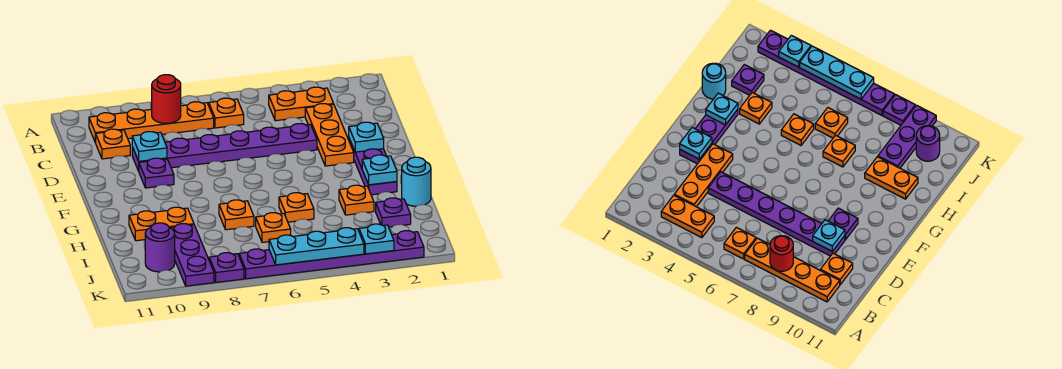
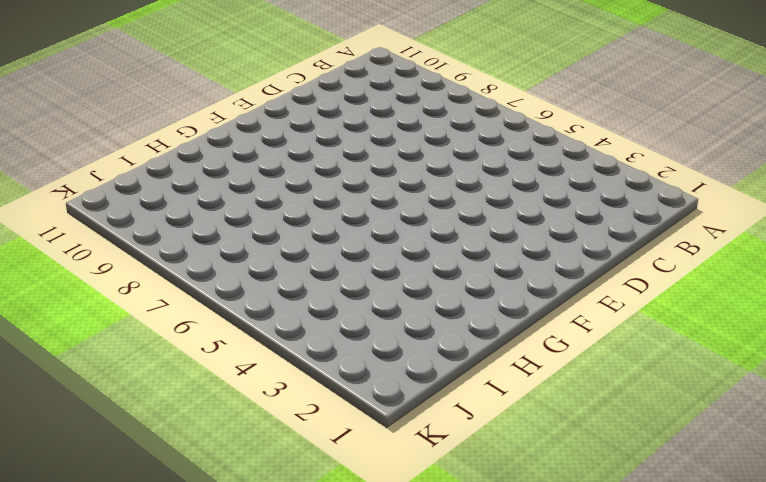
none -> orange 1x2 plate [269,87,333,121]
none -> orange 1x1 plate [209,98,244,128]
none -> orange 1x4 plate [89,102,214,142]

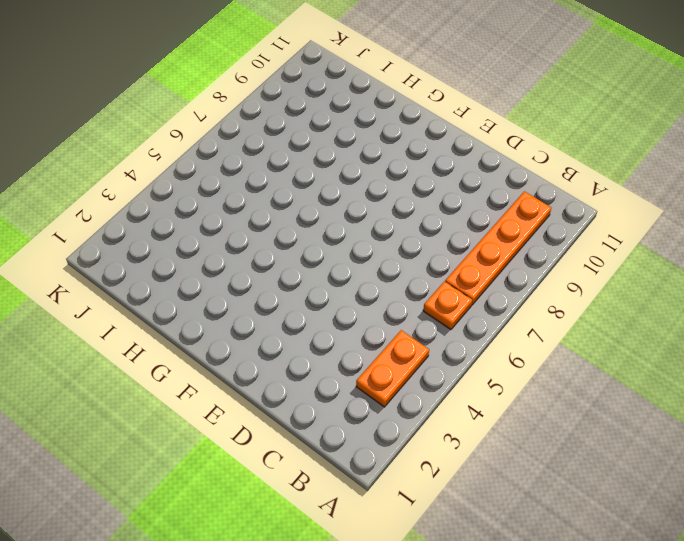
none -> orange 1x3 plate [305,104,354,166]
none -> orange 1x1 plate [95,129,130,159]
none -> purple 1x6 plate [132,124,317,171]

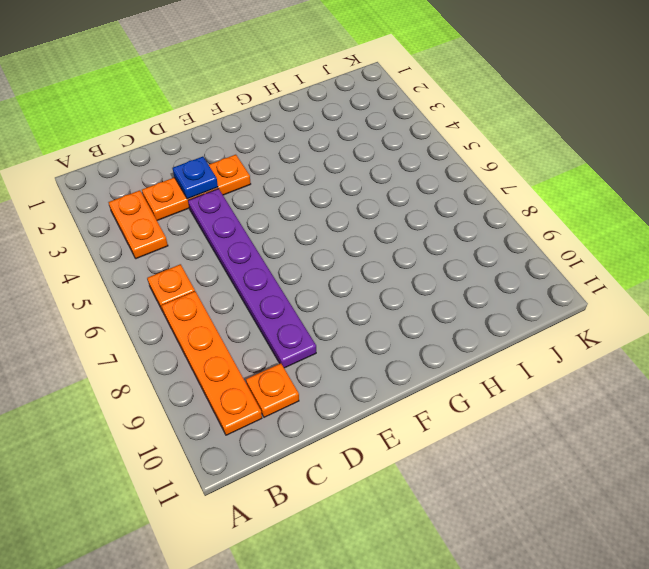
blue 1x1 plate [173,157,218,199] -> none
none -> purple 1x3 plate [349,139,397,195]
none -> purple 1x1 plate [139,158,174,188]
none -> cyan 1x1 round brick [402,157,431,206]

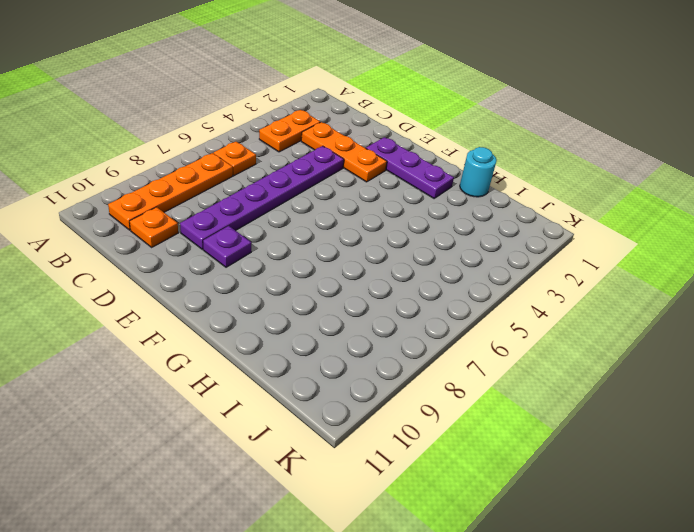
none -> orange 1x1 plate [339,185,374,215]
none -> orange 1x1 plate [279,193,314,222]
none -> orange 1x1 plate [219,200,254,230]

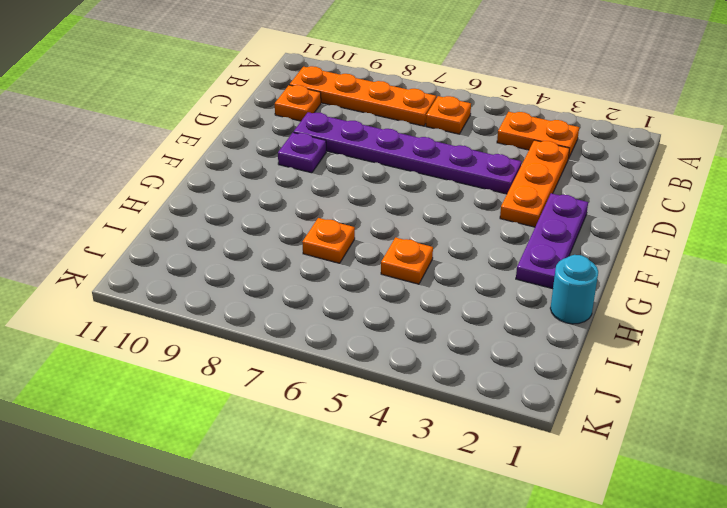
none -> orange 1x1 plate [339,185,374,215]
none -> orange 1x2 plate [129,207,194,241]
none -> purple 1x1 plate [376,198,411,227]

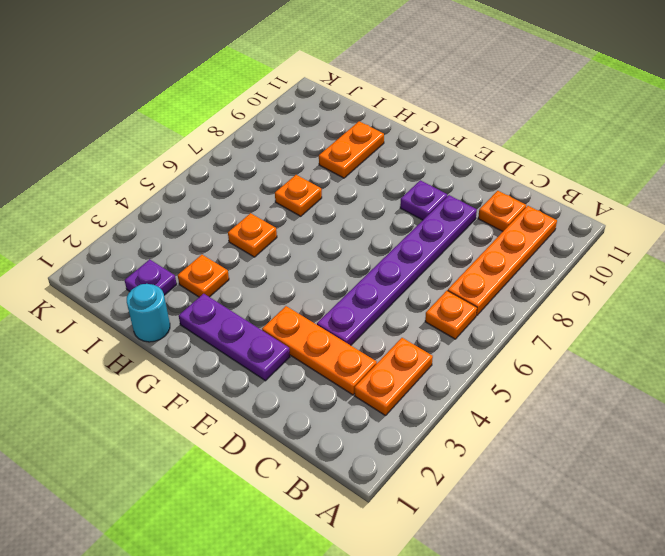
none -> orange 1x1 plate [256,213,291,242]
none -> purple 1x3 plate [170,224,214,286]
none -> purple 1x1 round brick [145,223,175,272]

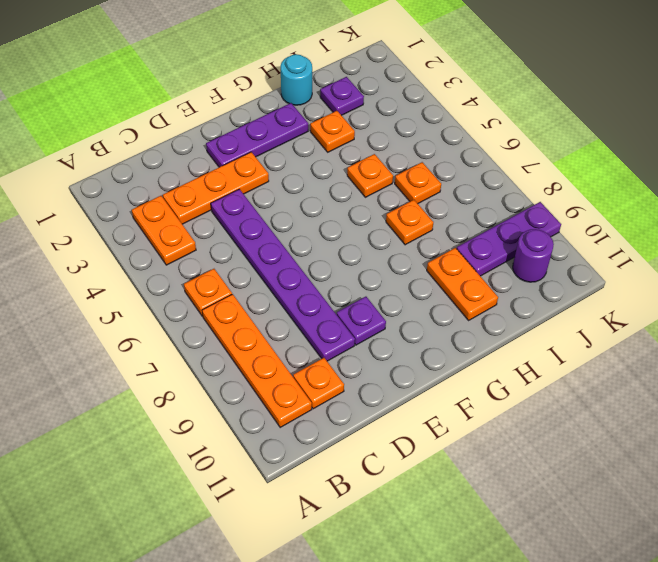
none -> purple 1x6 plate [239,231,424,279]
none -> purple 1x1 plate [209,253,244,282]
none -> red 1x1 round brick [152,75,181,123]

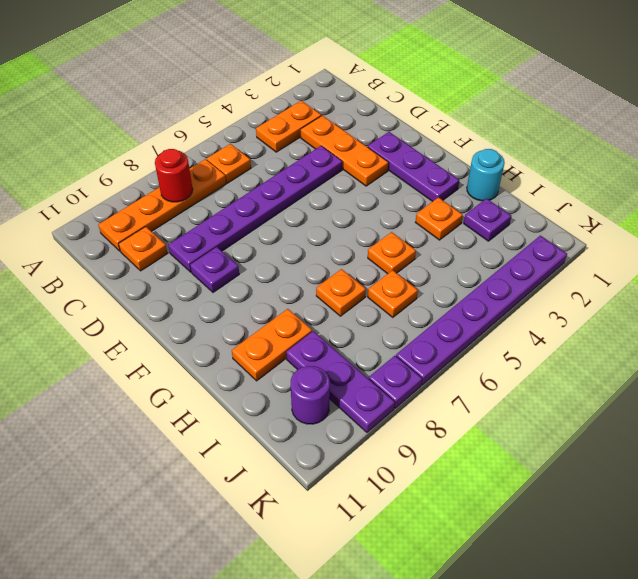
none -> cyan 1x1 plate [132,132,167,161]
none -> cyan 1x1 plate [349,122,384,152]
none -> cyan 1x1 plate [362,155,397,185]

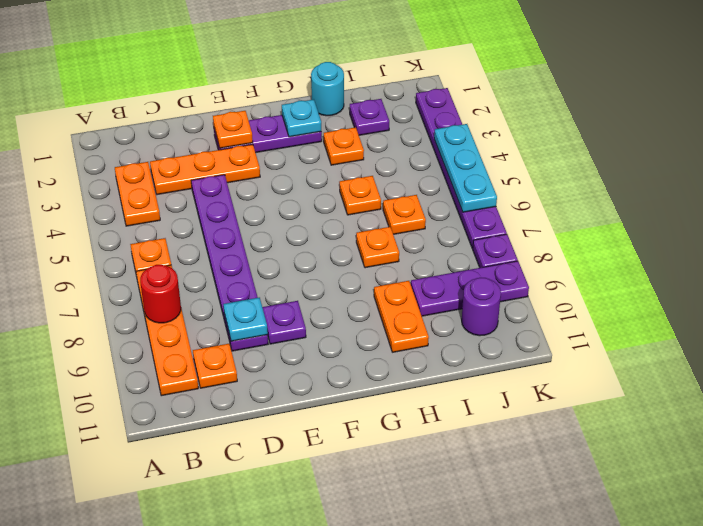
orange 1x1 plate [213,111,253,148] -> cyan 1x1 plate [349,122,384,152]
none -> cyan 1x1 plate [359,224,394,254]

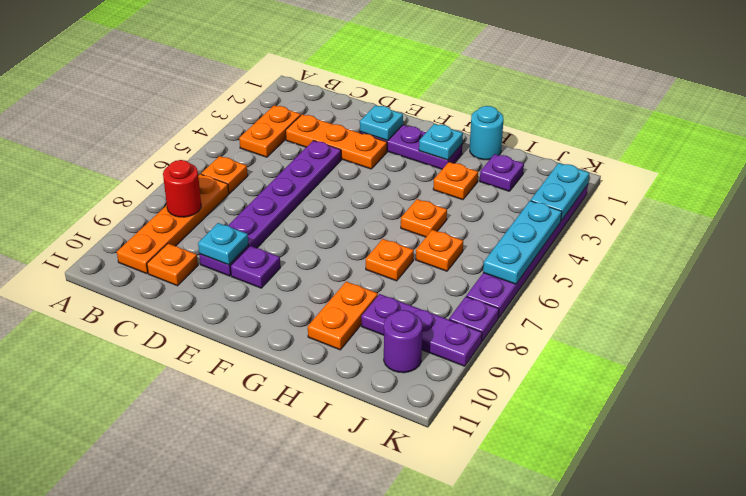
cyan 1x2 plate [531,163,589,221] -> cyan 1x1 plate [359,224,394,254]

